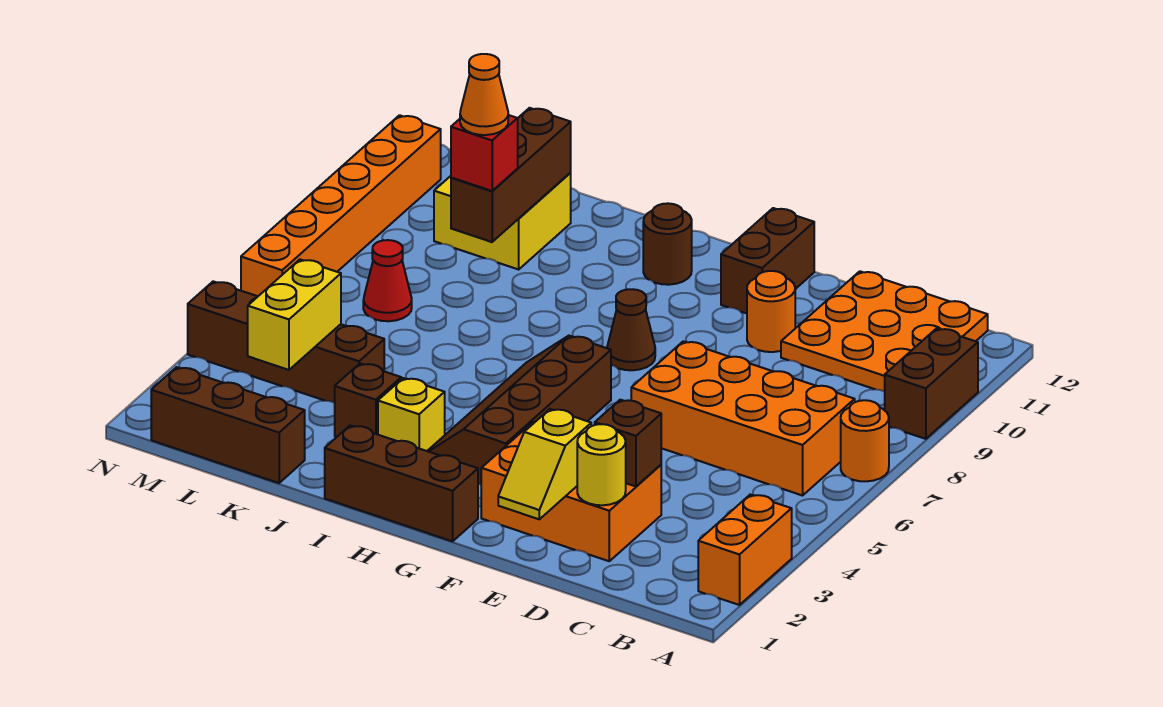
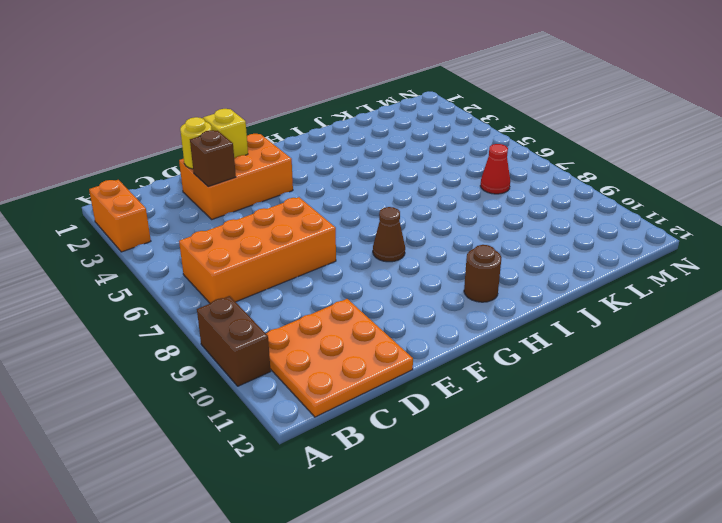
none -> orange 1x1 round brick [841,400,889,481]
none -> orange 1x1 round brick [747,271,795,352]
none -> brown 1x2 brick [721,208,814,313]

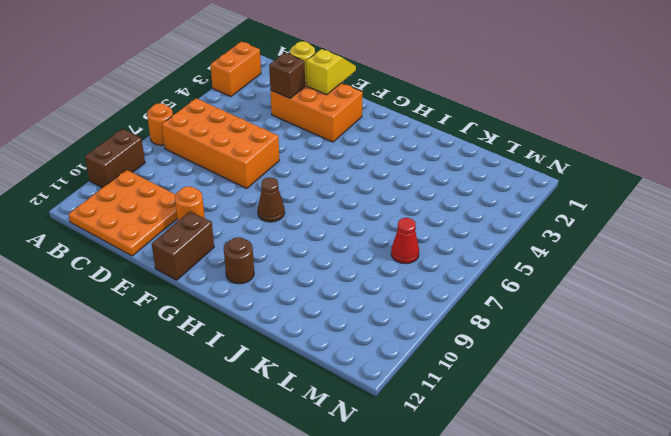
none -> brown 1x3 brick [325,425,478,541]
none -> brown 2x4 slope [428,336,611,484]
none -> yellow 1x1 brick [378,378,445,451]

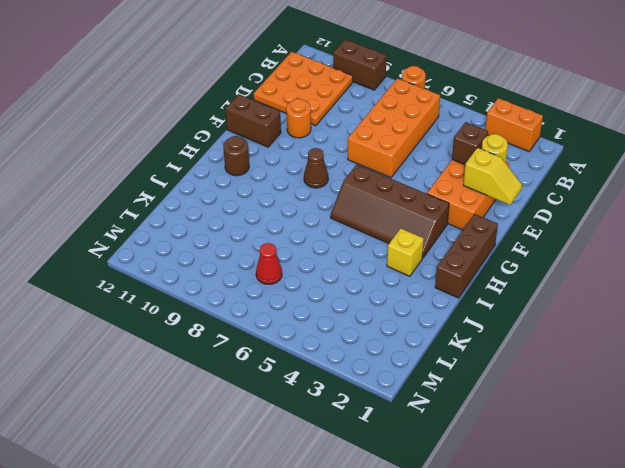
none -> brown 1x1 brick [335,364,401,437]
none -> brown 1x3 brick [151,367,305,483]
none -> brown 1x4 brick [188,281,384,403]

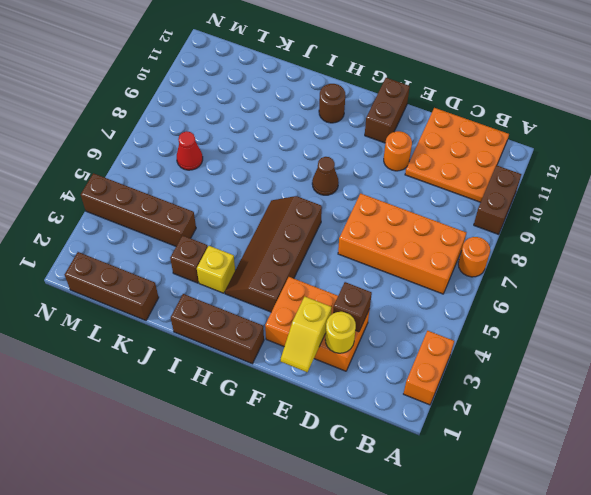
none -> yellow 2x2 brick [434,173,571,269]
none -> orange 1x6 brick [241,115,441,296]
none -> brown 1x3 brick [451,108,571,242]

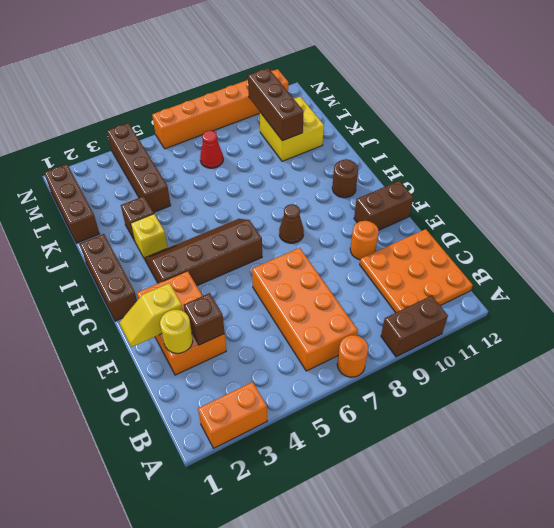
brown 1x3 brick [248,68,304,141] -> brown 1x3 brick turned to [451,108,571,242]
none -> yellow 1x2 brick [248,260,341,370]
none -> red 1x1 brick [451,115,518,191]
none -> orange 1x1 cone [460,54,508,135]

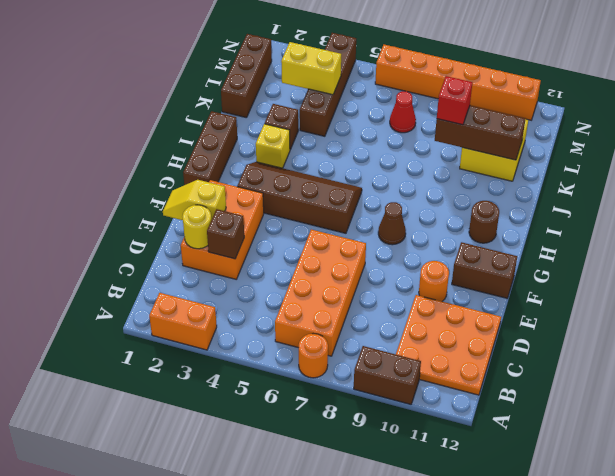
none -> orange 1x1 cone [460,54,508,135]

